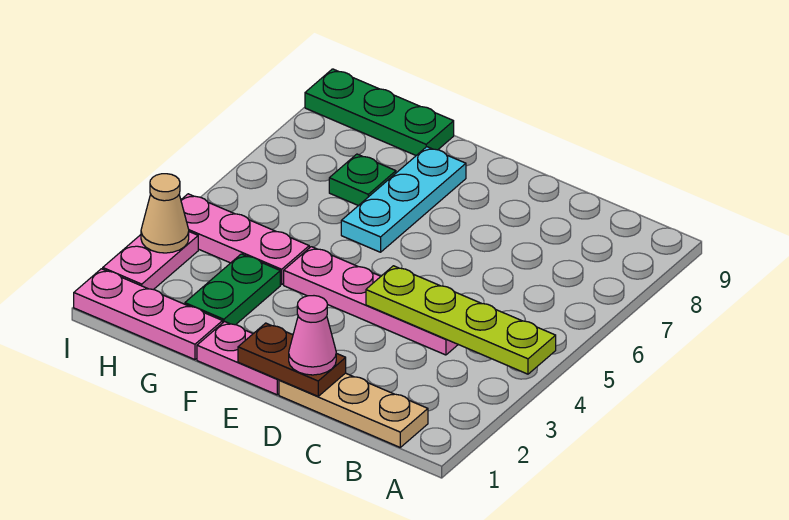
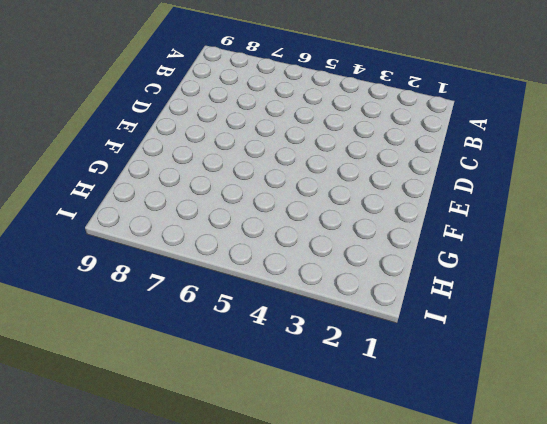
none -> tan 1x3 plate [279,373,428,447]
none -> pink 1x4 plate [284,247,458,355]
none -> pink 1x2 plate [197,322,279,395]

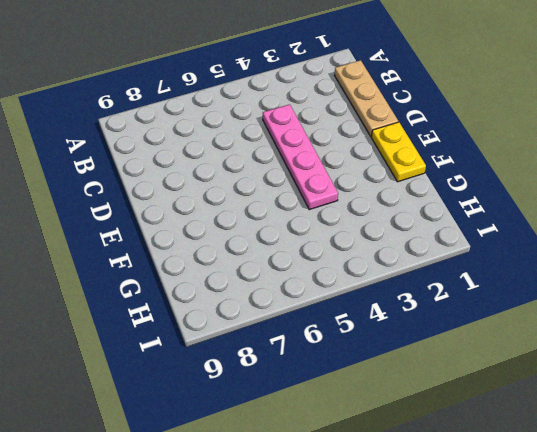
yellow 1x2 plate [371,122,426,182] -> pink 1x2 plate [197,322,279,395]
none -> cyan 1x3 plate [341,147,466,252]
none -> pink 1x3 plate [74,269,223,360]
none -> green 1x2 plate [185,254,280,325]

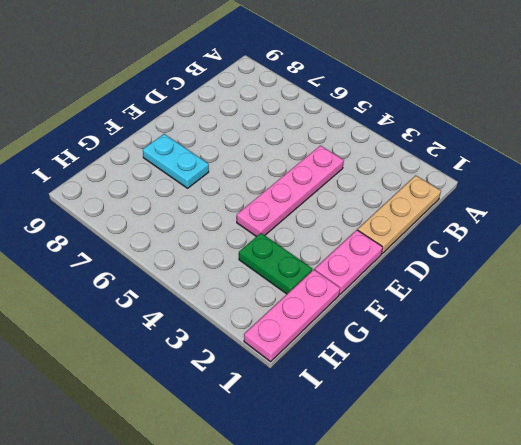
cyan 1x2 plate [143,134,209,188] -> cyan 1x3 plate [341,147,466,252]
none -> pink 1x3 plate [181,194,309,285]
none -> green 1x1 plate [329,154,396,206]
none -> green 1x3 plate [305,69,454,155]

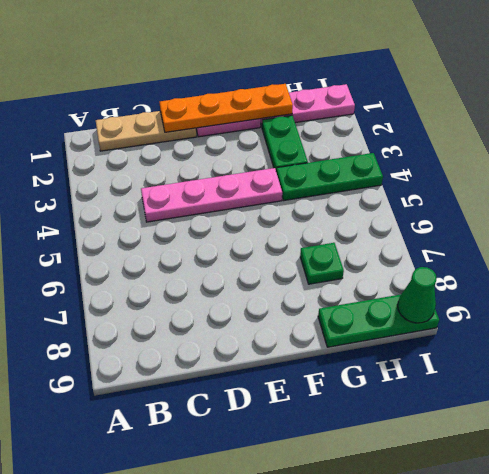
orange 1x4 plate [160,84,293,132] -> brown 1x2 plate [238,323,346,396]
green 1x3 plate [276,153,383,200] -> pink 1x3 plate [181,194,309,285]
green 1x1 cone [398,267,436,323] -> none
none -> cyan 1x3 plate [341,147,466,252]
none -> pink 1x2 plate [103,232,198,290]
none -> lime 1x4 plate [366,266,556,374]

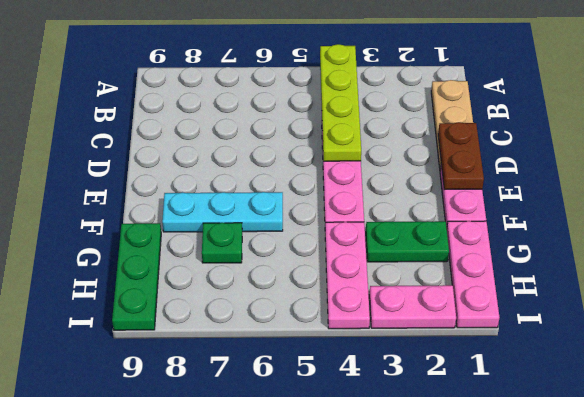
none -> tan 1x1 cone [141,174,189,253]
none -> pink 1x1 cone [289,296,336,375]

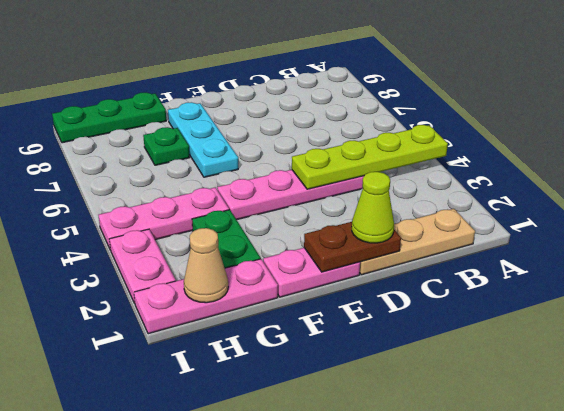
lime 1x1 cone [352,172,394,243] -> pink 1x1 cone [289,296,336,375]
tan 1x1 cone [184,228,228,303] -> tan 1x1 cone moved to [141,174,189,253]

